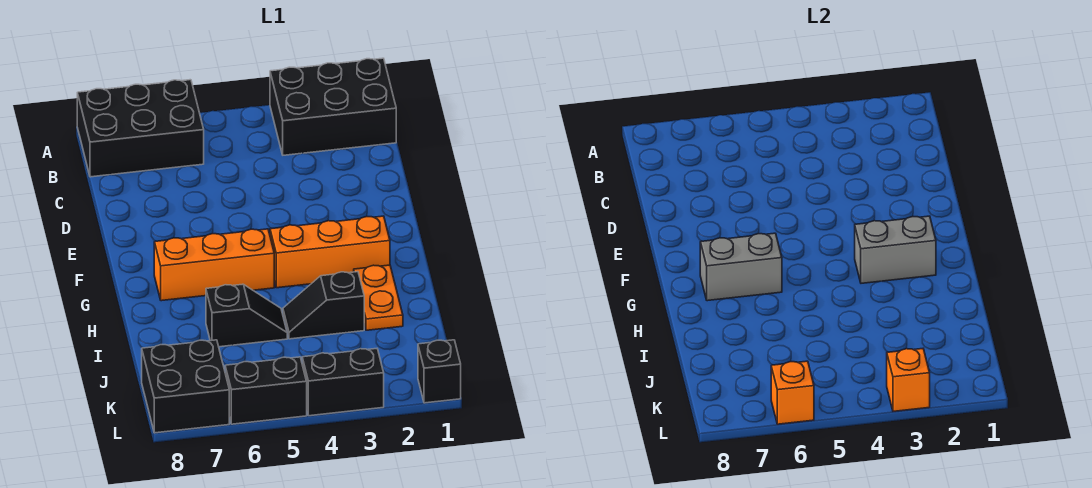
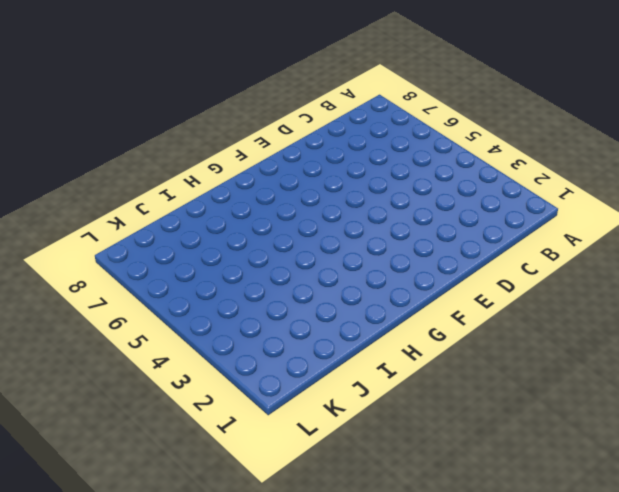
none -> black 2x3 brick [270,58,396,155]
none -> black 2x3 brick [77,80,204,177]
none -> orange 1x3 brick [270,216,390,288]

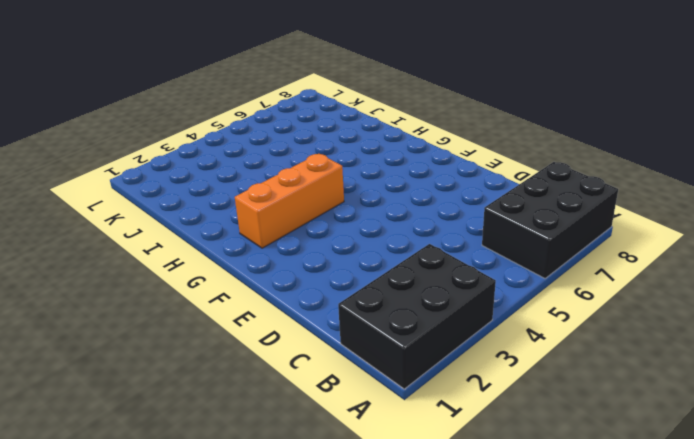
none -> orange 1x3 brick [154,229,274,301]
none -> orange 1x2 plate [354,265,403,330]
none -> black 1x2 slope [283,272,364,339]

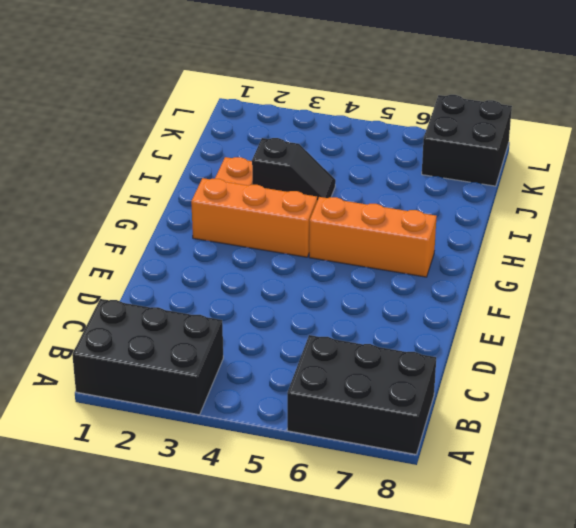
none -> black 1x2 slope [206,284,287,347]
none -> black 1x1 brick [418,340,461,403]
none -> black 1x2 brick [302,349,384,416]

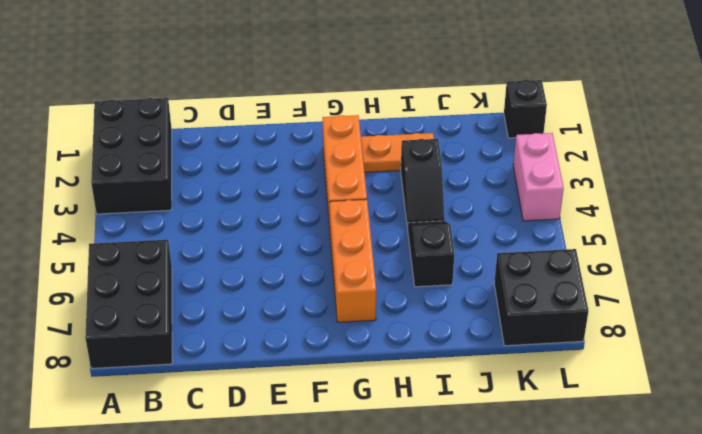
pink 1x2 brick [513,133,564,221] -> black 1x2 brick [302,349,384,416]
none -> black 1x2 brick [225,357,307,424]
none -> grey 1x2 brick [855,216,936,283]
none -> grey 1x2 brick [700,233,782,301]

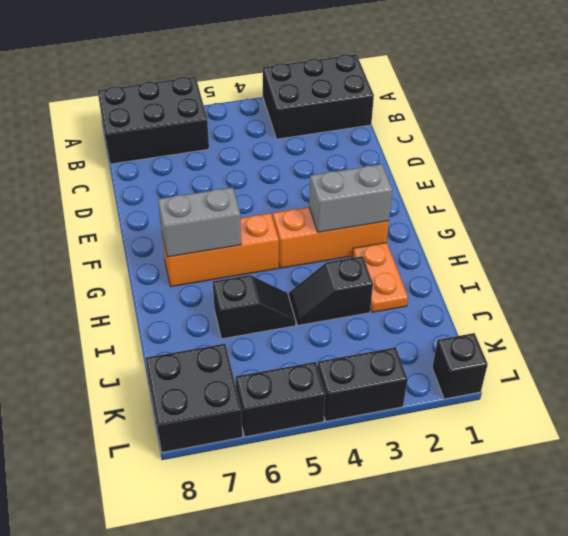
none -> orange 1x1 brick [887,349,930,411]
none -> orange 1x1 brick [771,361,814,424]

